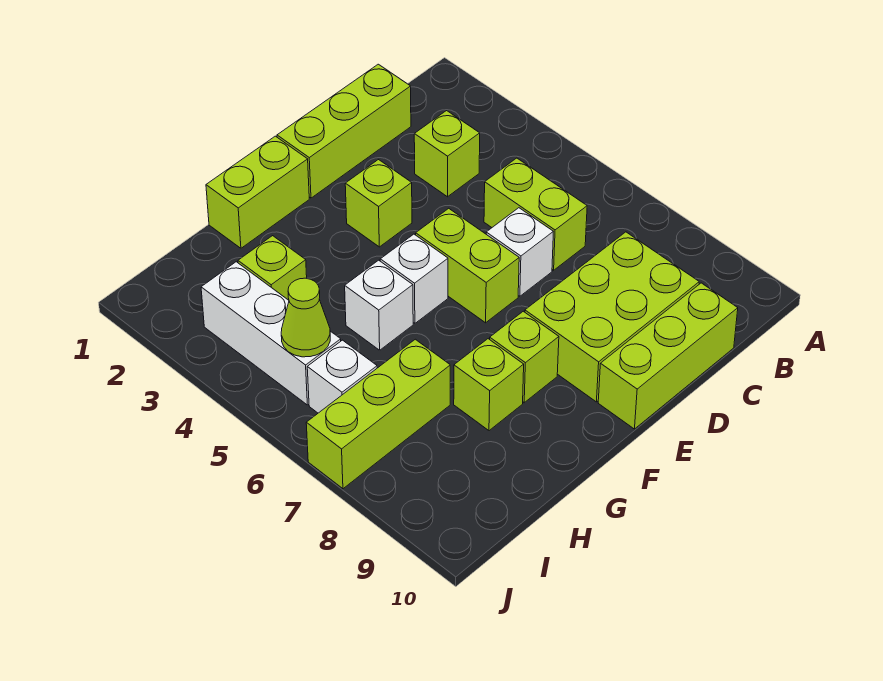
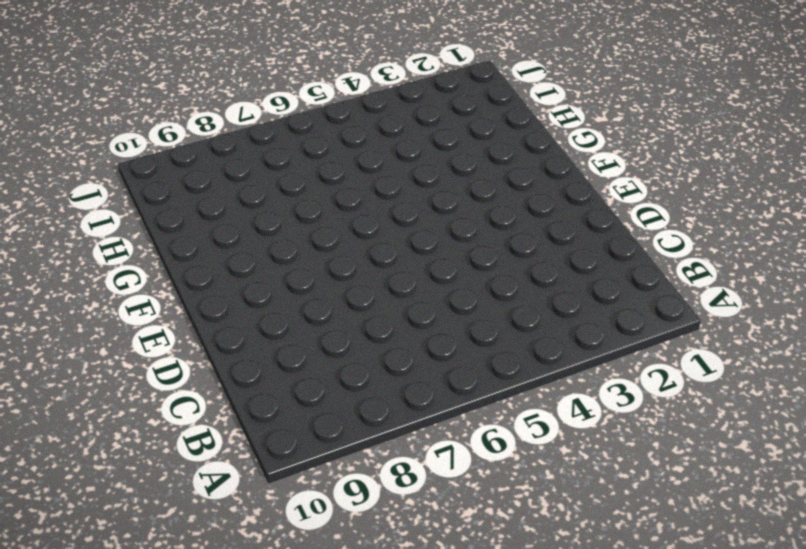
none -> lime 1x3 brick [277,64,411,198]
none -> lime 1x1 brick [414,111,480,197]
none -> lime 1x2 brick [484,158,587,270]

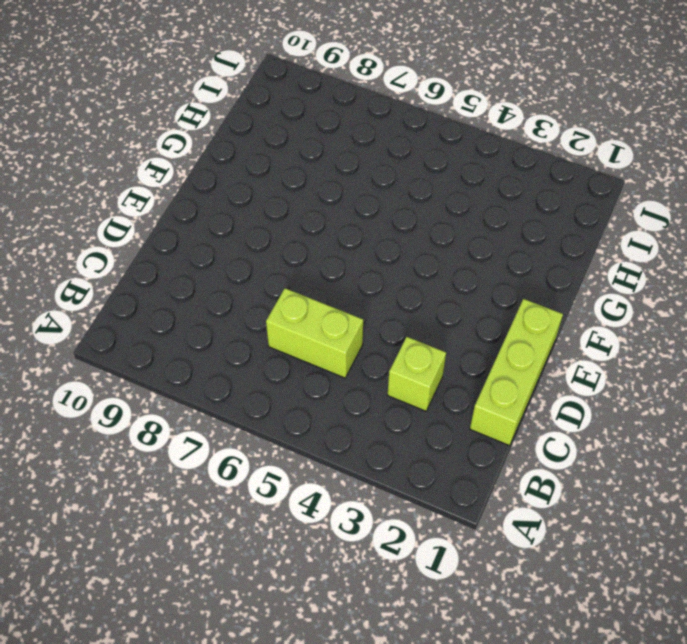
none -> lime 2x3 brick [525,232,699,402]
none -> lime 1x3 brick [598,283,738,429]
none -> white 1x1 brick [486,208,553,296]

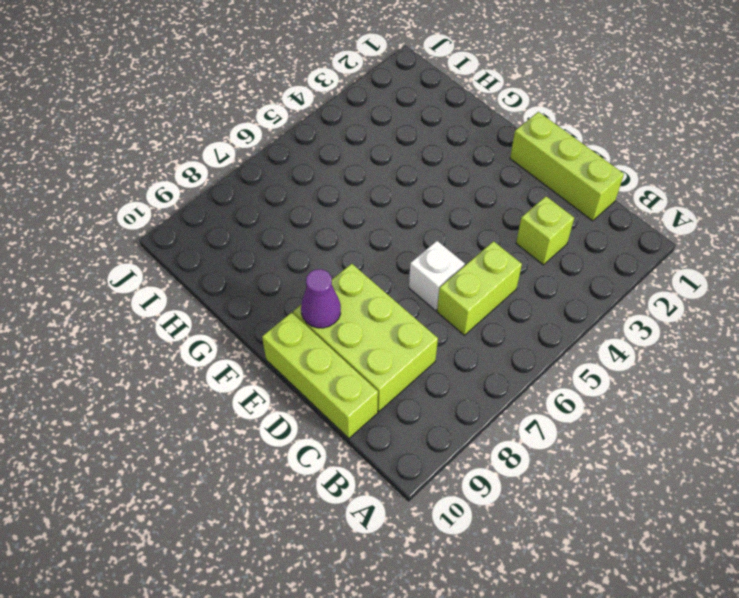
purple 1x1 cone [301,269,341,328] -> none
none -> lime 1x1 brick [345,160,412,247]
none -> lime 1x2 brick [416,208,519,323]
none -> lime 1x2 brick [206,136,309,248]

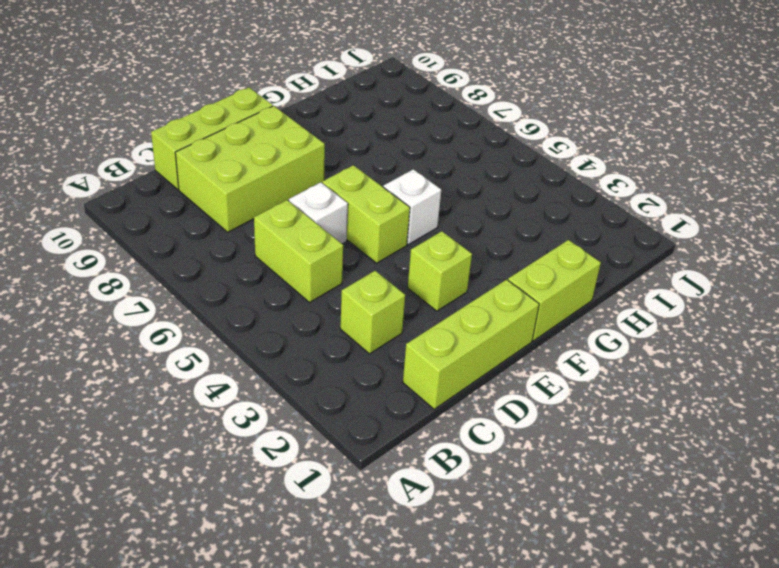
none -> lime 1x1 brick [490,311,559,403]
none -> white 1x1 brick [345,260,413,350]
none -> lime 1x1 brick [454,339,524,431]

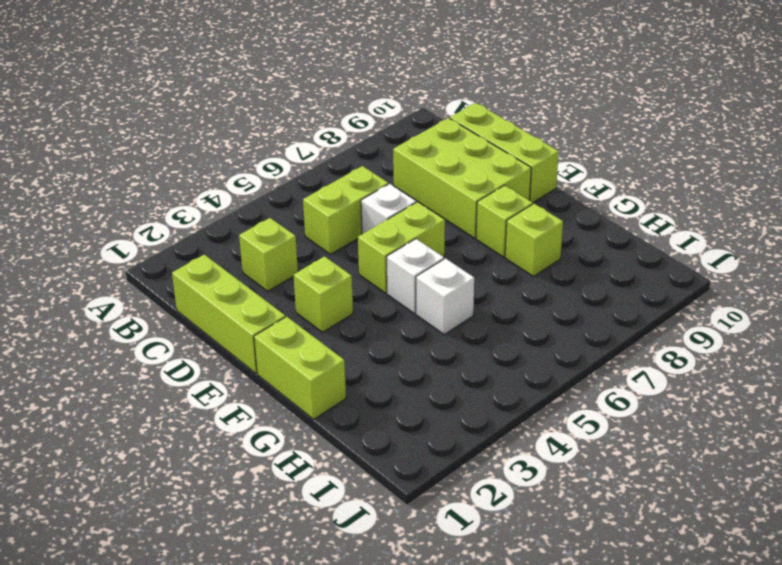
none -> lime 1x1 brick [238,236,307,300]
none -> lime 1x3 brick [306,339,450,489]
none -> white 1x3 brick [201,262,341,405]

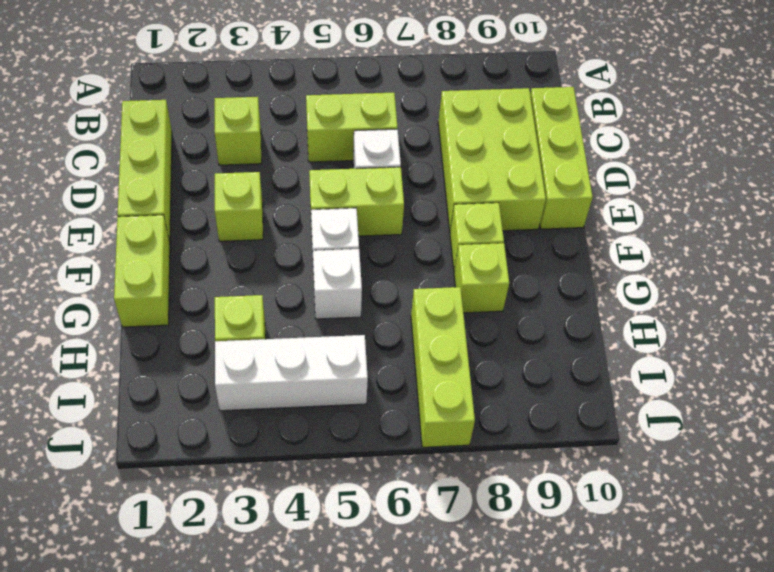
none -> white 1x1 brick [307,340,377,413]
none -> lime 1x1 cone [281,278,330,357]

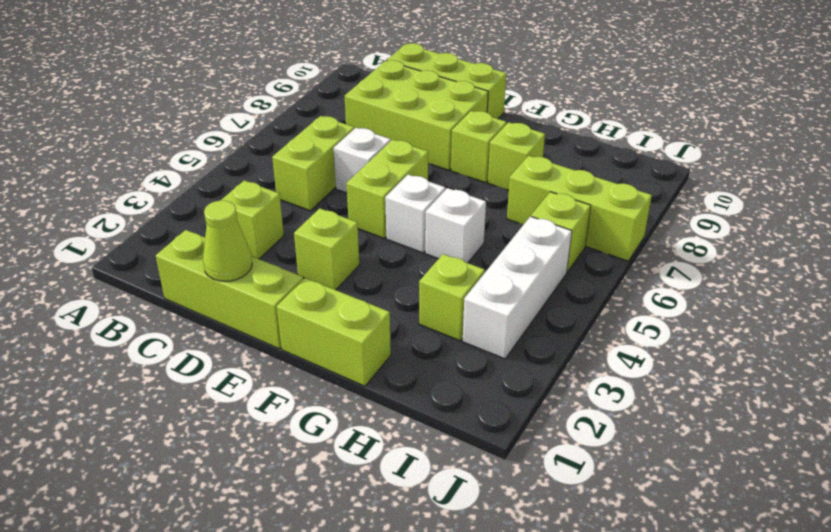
lime 1x1 cone [203,201,252,281] -> lime 1x1 cone moved to [281,278,330,357]
lime 1x1 brick [531,192,591,272] -> white 1x1 brick [307,340,377,413]

